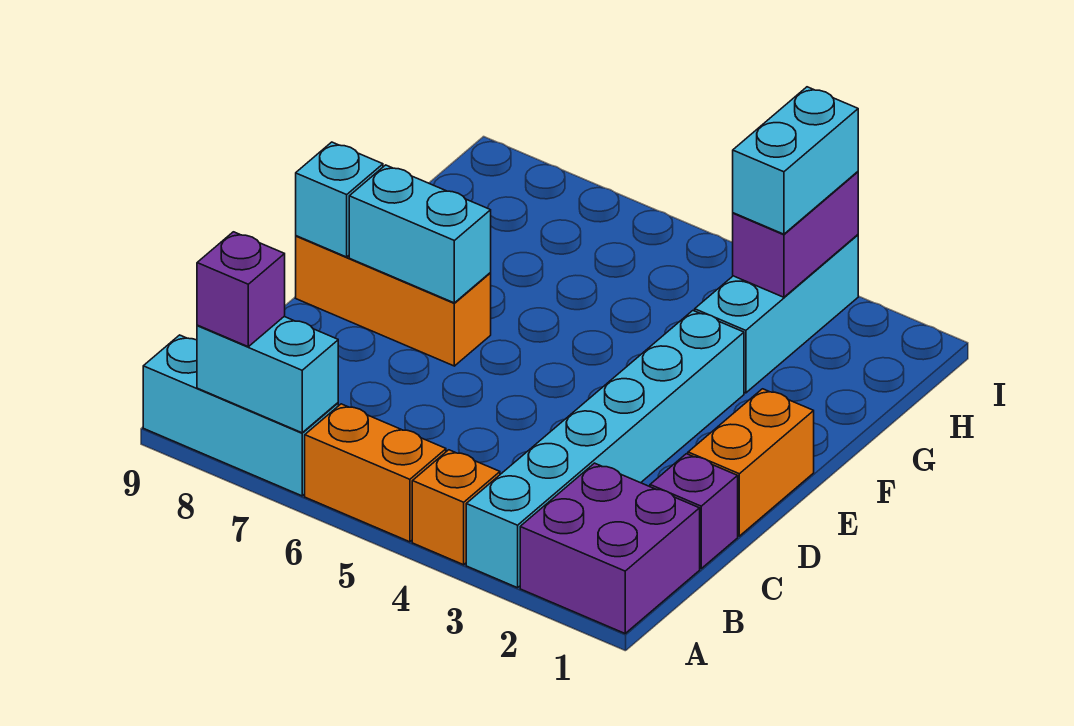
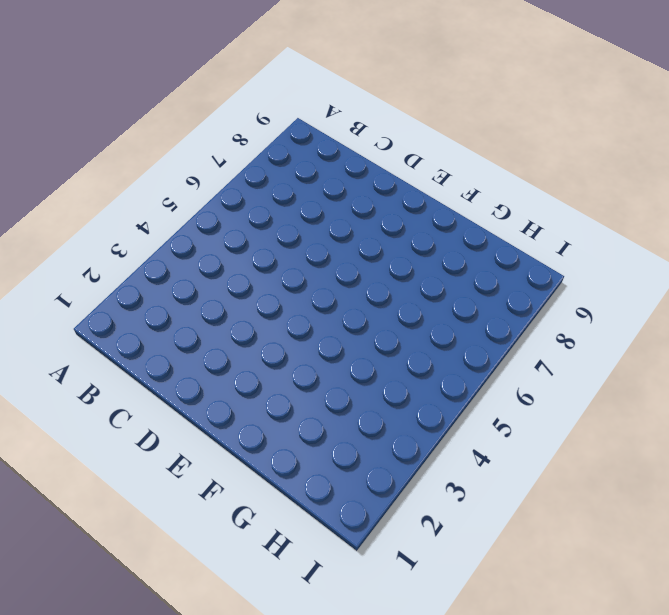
none -> purple 2x2 brick [520,463,700,633]
none -> cyan 1x6 brick [466,311,744,588]
none -> orange 1x1 brick [412,450,500,565]

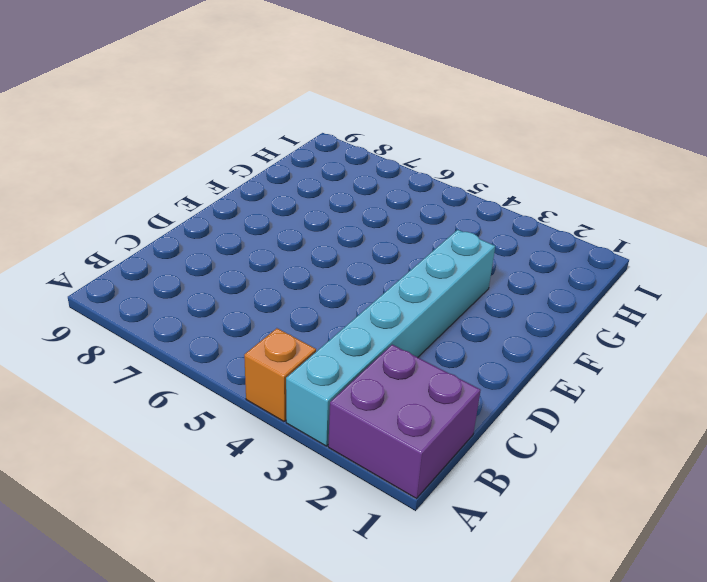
none -> orange 1x2 brick [305,404,446,542]
none -> cyan 1x3 brick [143,335,338,496]
none -> purple 1x1 brick [650,454,738,568]

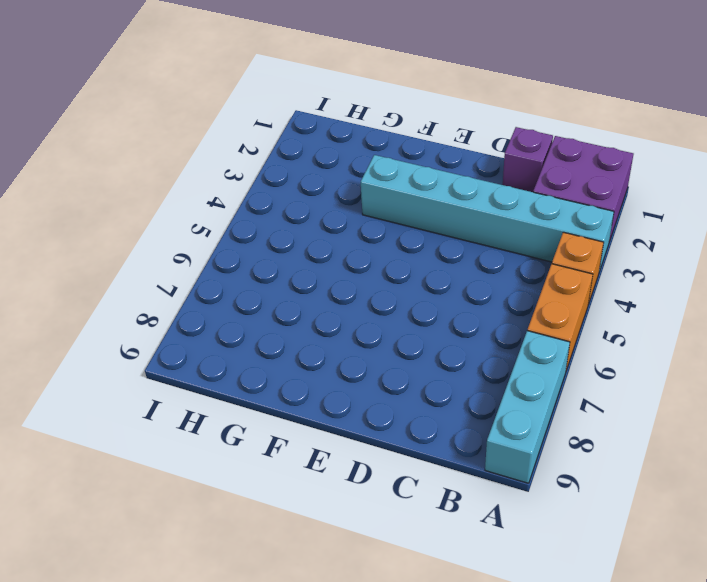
none -> orange 1x2 brick [688,389,814,536]
none -> orange 1x3 brick [296,236,491,366]
none -> cyan 1x3 brick [695,235,858,393]

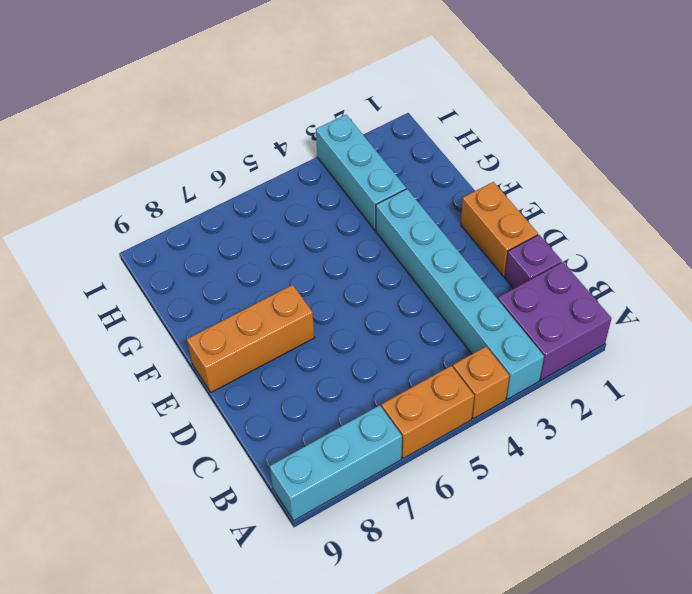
none -> cyan 1x2 brick [197,317,338,433]
none -> cyan 1x2 brick [349,165,491,303]
none -> cyan 1x1 brick [296,142,383,257]

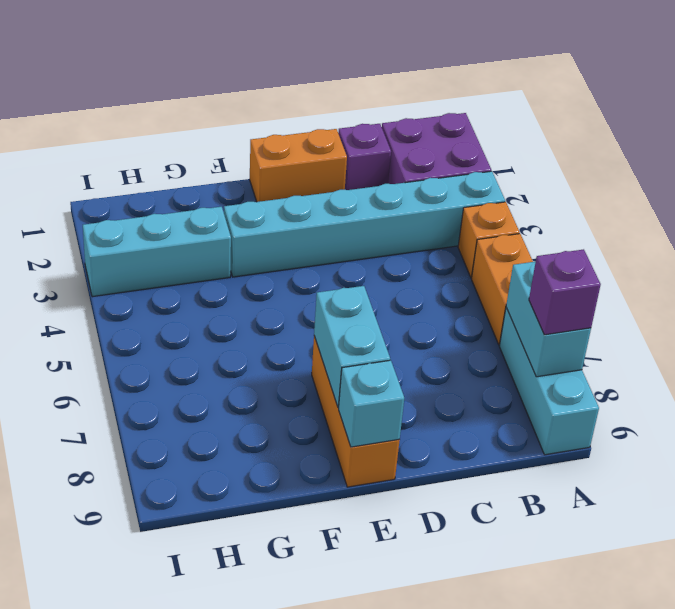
none -> purple 1x2 brick [733,172,858,297]
none -> cyan 1x2 brick [733,87,858,234]

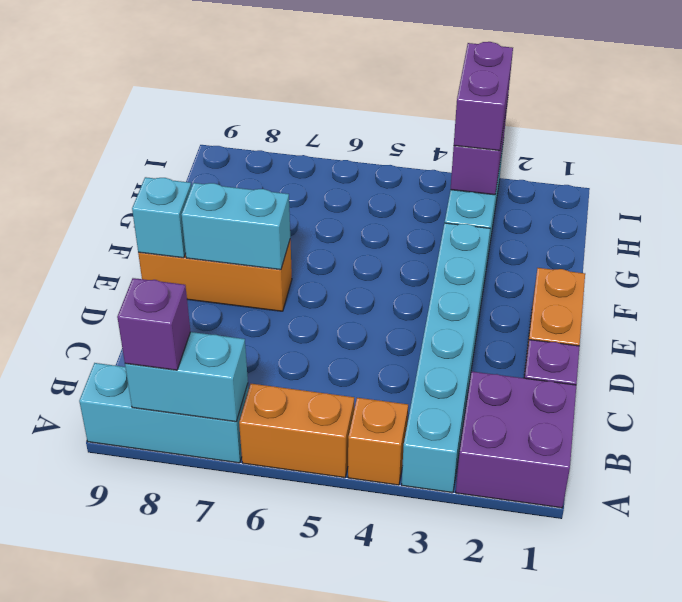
purple 1x2 brick [454,42,513,151] -> cyan 1x2 brick [733,87,858,234]

